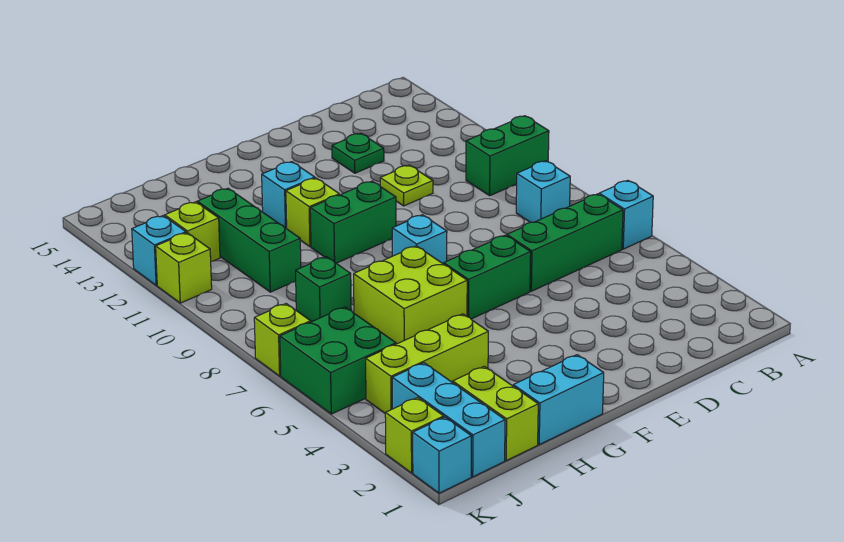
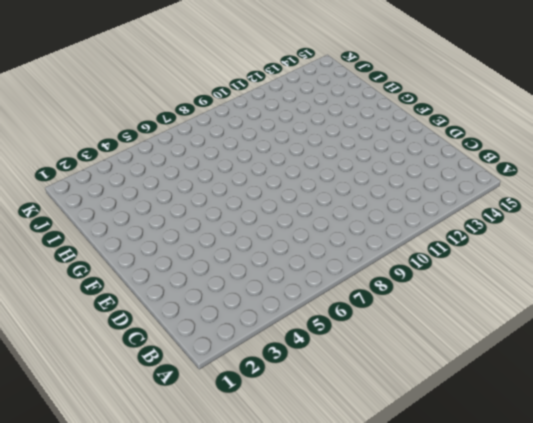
none -> cyan 1x1 brick [599,181,653,249]
none -> green 1x2 brick [466,116,549,196]
none -> green 1x3 brick [507,194,623,291]

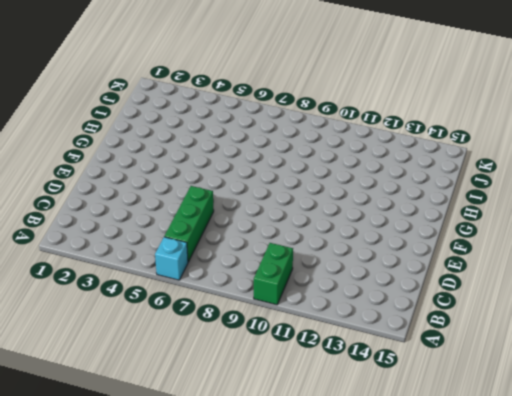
none -> cyan 1x1 brick [516,161,570,223]
none -> lime 1x1 plate [380,165,433,206]
none -> green 1x1 plate [332,133,384,173]

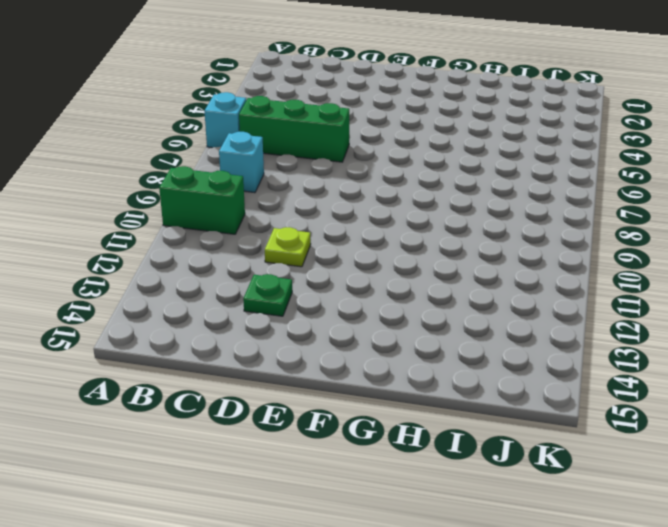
none -> green 1x2 brick [444,235,531,319]
none -> cyan 1x1 brick [392,215,447,264]
none -> green 1x2 brick [310,181,396,263]

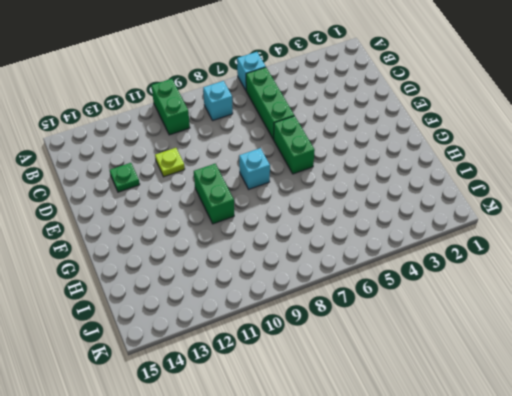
none -> cyan 1x2 brick [513,355,604,445]
none -> lime 2x2 brick [354,246,467,344]
none -> lime 1x1 brick [286,178,339,247]

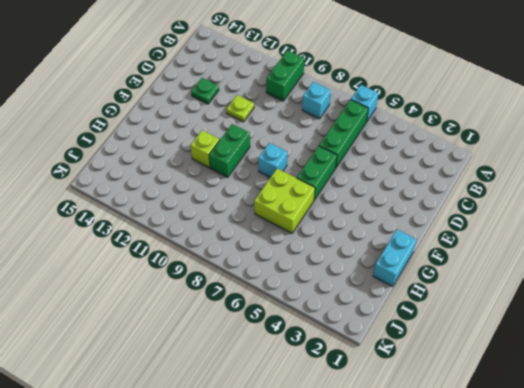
none -> cyan 1x1 brick [262,162,315,229]
none -> lime 1x3 brick [366,314,488,413]
none -> lime 1x2 brick [453,366,538,461]

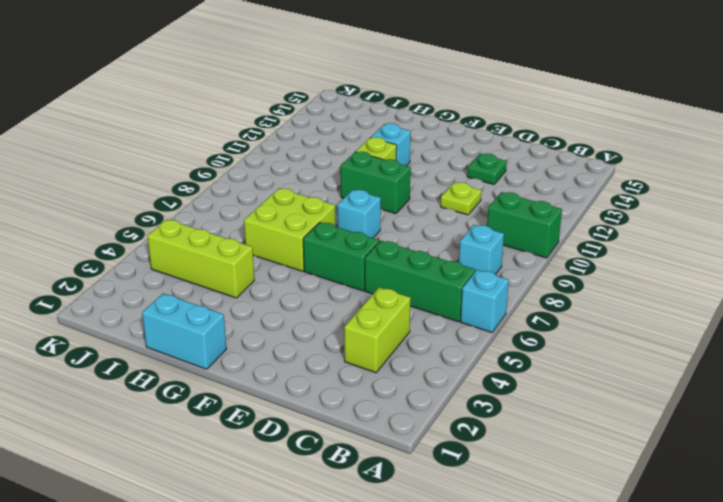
lime 1x2 brick [344,287,411,373] -> lime 1x2 brick moved to [453,366,538,461]
none -> green 1x1 brick [295,257,351,322]
none -> green 1x3 brick [197,188,301,292]
none -> cyan 1x3 brick [392,363,505,477]

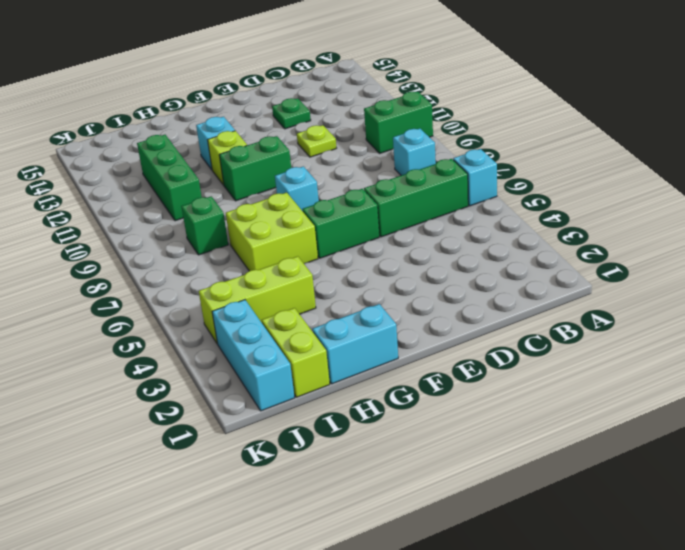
none -> green 2x2 brick [280,307,396,414]
none -> lime 1x1 brick [165,202,220,261]
none -> cyan 1x1 brick [413,417,472,493]

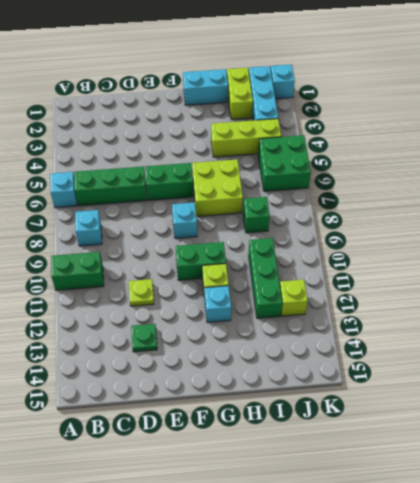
none -> lime 1x1 brick [385,397,444,473]
none -> lime 1x1 brick [254,304,311,376]
none -> lime 1x1 brick [156,233,212,303]

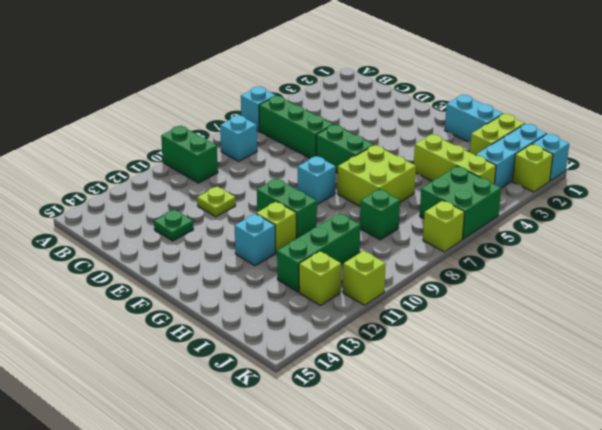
none -> cyan 1x1 brick [132,216,186,285]

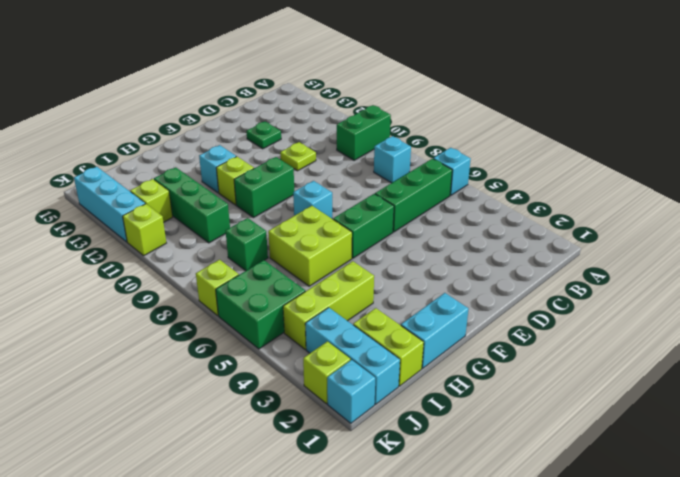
cyan 1x3 brick [74,167,145,242] -> cyan 1x1 brick [132,216,186,285]

